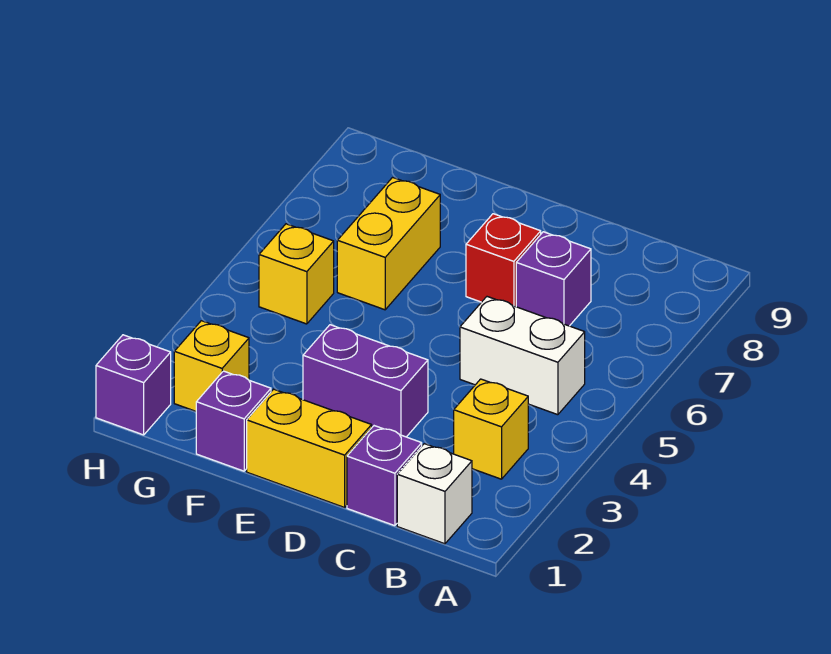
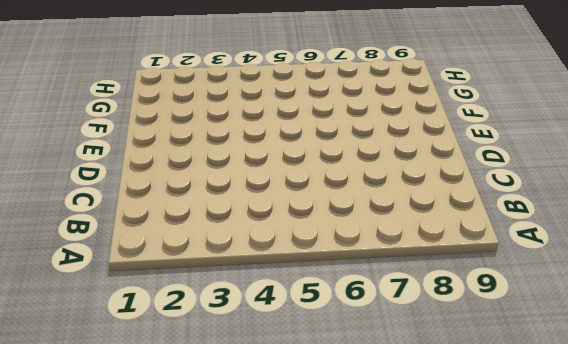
none -> white 1x1 brick [397,444,472,544]
none -> yellow 1x1 brick [454,379,528,479]
none -> white 1x2 brick [460,297,585,415]

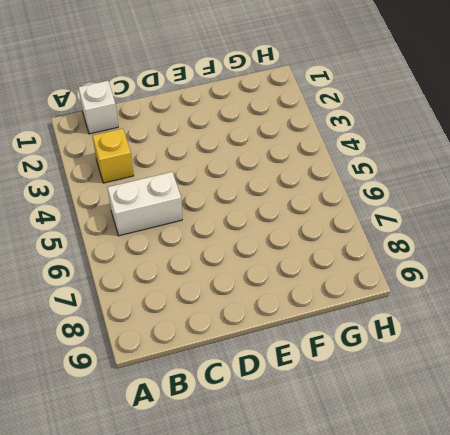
none -> purple 1x1 brick [347,426,422,526]
none -> purple 1x1 brick [516,232,591,326]
none -> yellow 1x2 brick [247,389,372,507]

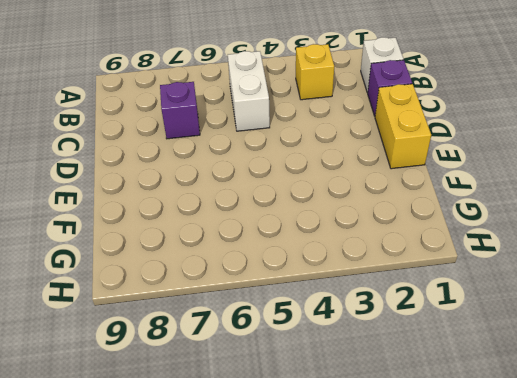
none -> purple 1x2 brick [303,325,428,437]
none -> red 1x1 brick [466,214,541,307]
none -> purple 1x1 brick [196,371,271,471]

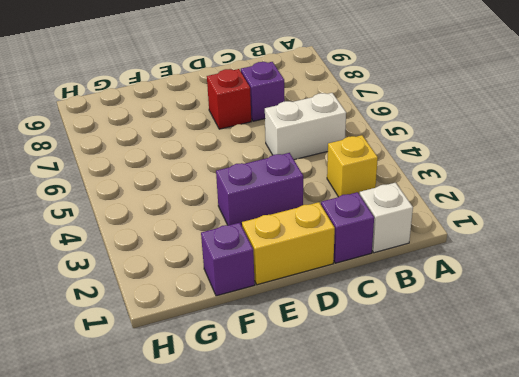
none -> yellow 1x2 brick [337,177,440,310]
none -> yellow 1x1 brick [174,321,249,411]
none -> yellow 1x1 brick [259,224,334,324]

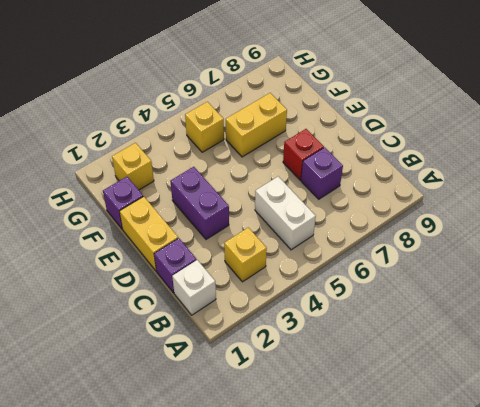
none -> purple 1x1 brick [96,335,171,435]

